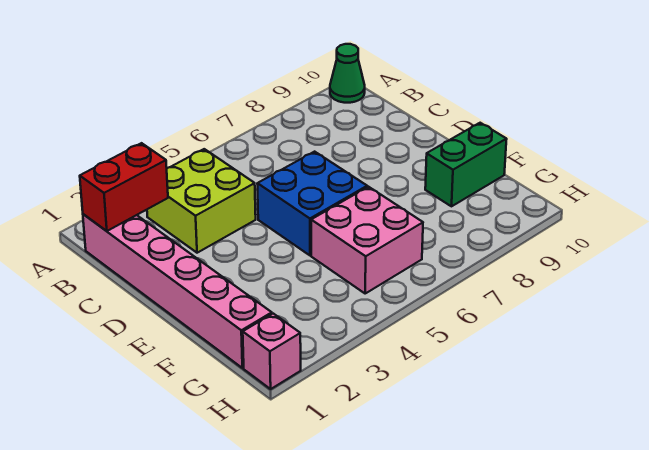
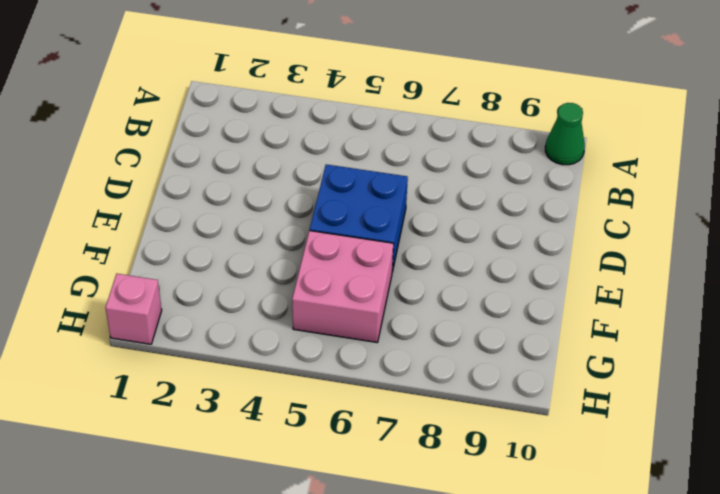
none -> pink 1x6 brick [83,214,272,368]
none -> lime 2x2 brick [147,149,256,253]

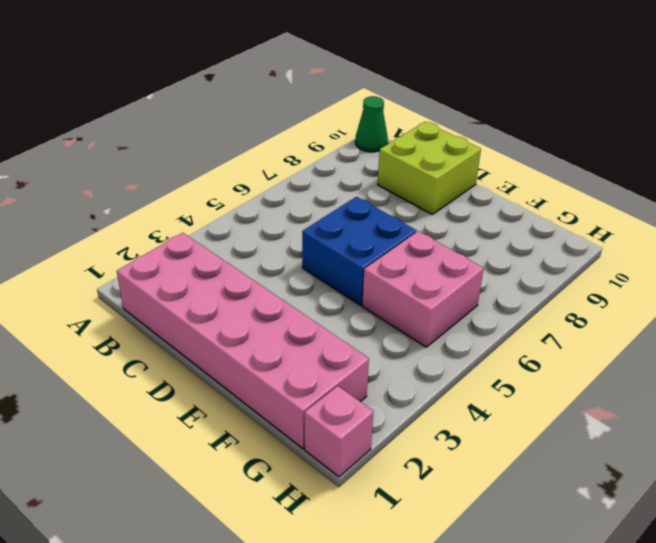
pink 2x6 brick [117,233,369,449] -> pink 1x6 brick [83,214,272,368]
lime 2x2 brick [378,122,481,214] -> lime 2x2 brick moved to [147,149,256,253]
none -> green 1x2 brick [425,123,507,206]
none -> red 1x2 brick [80,143,168,231]

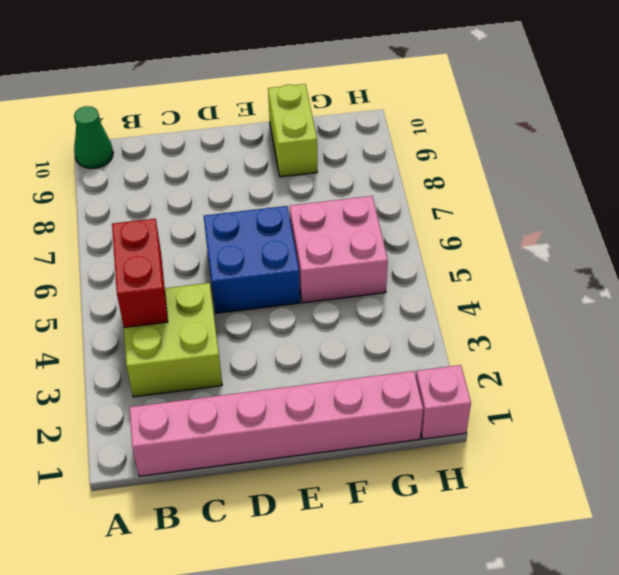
red 1x2 brick [112,219,168,327] -> red 1x2 brick moved to [80,143,168,231]
lime 1x2 brick [268,84,317,177] -> green 1x2 brick [425,123,507,206]

